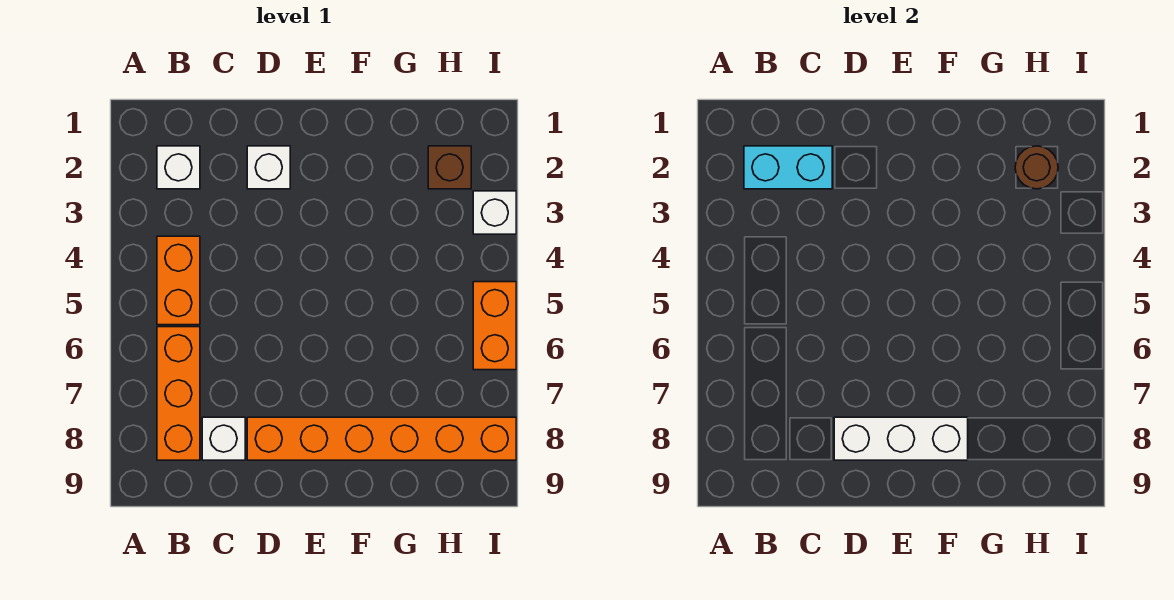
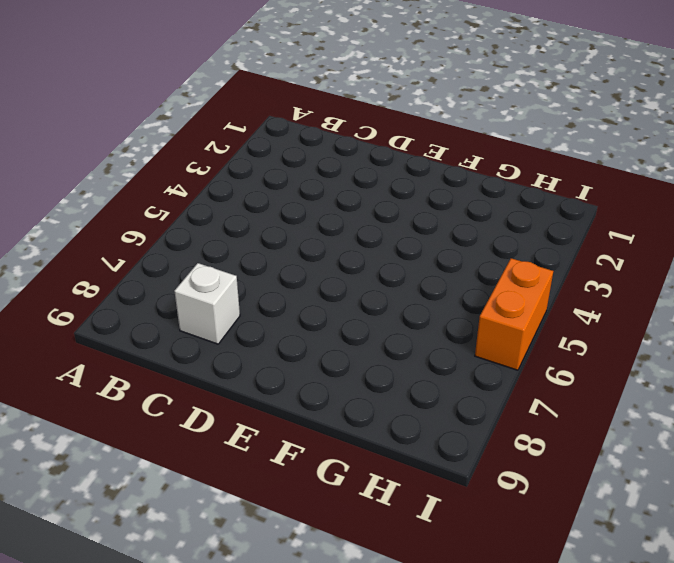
none -> white 1x1 brick [157,146,200,189]
none -> orange 1x2 brick [157,236,200,325]
none -> orange 1x3 brick [157,327,200,460]

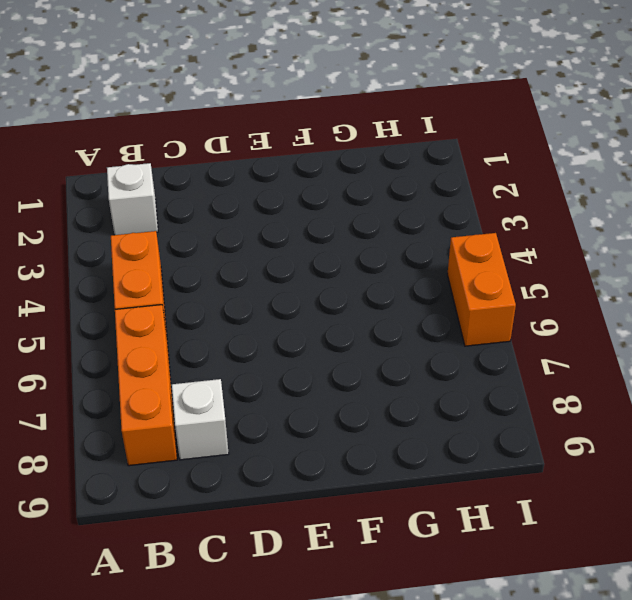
none -> white 1x1 brick [247,146,290,189]
none -> orange 1x6 brick [247,417,516,460]
none -> brown 1x1 brick [428,146,471,189]

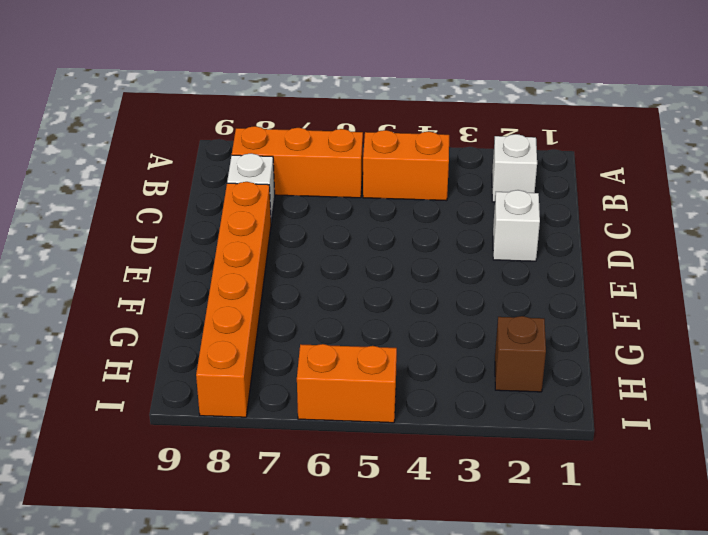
none -> white 1x1 brick [473,191,516,234]
none -> cyan 1x2 brick [744,146,832,189]
none -> white 1x3 brick [834,417,968,460]

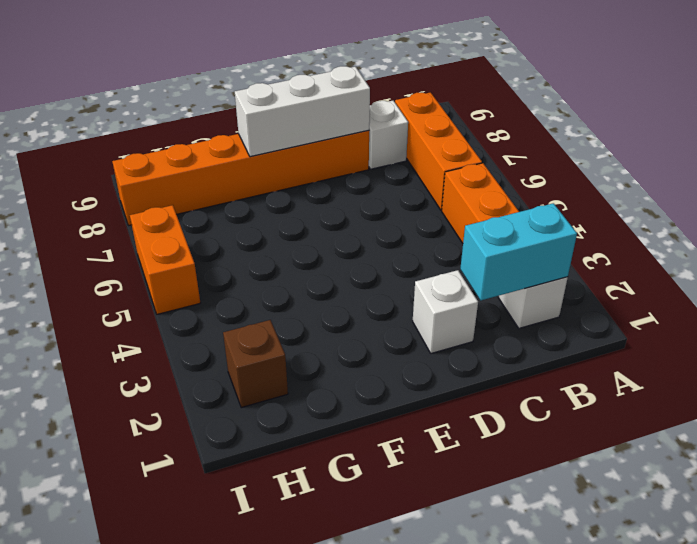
none -> white 1x1 brick [473,191,516,234]
none -> brown 1x1 round brick [1015,146,1058,189]

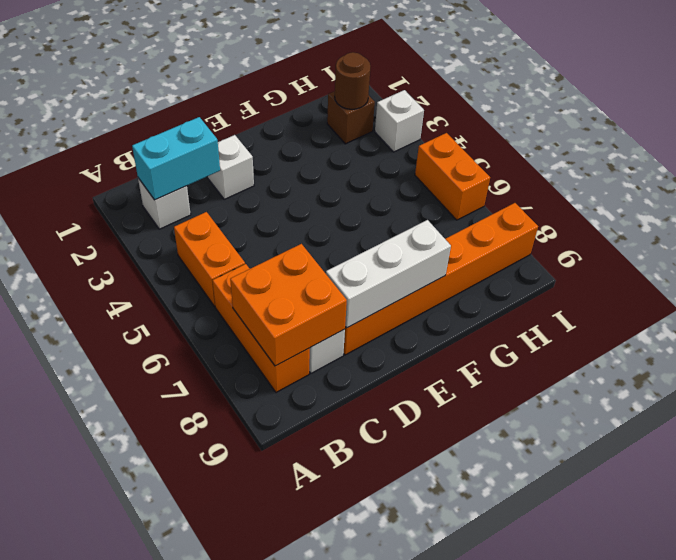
orange 2x2 brick [230,244,347,366] -> none

